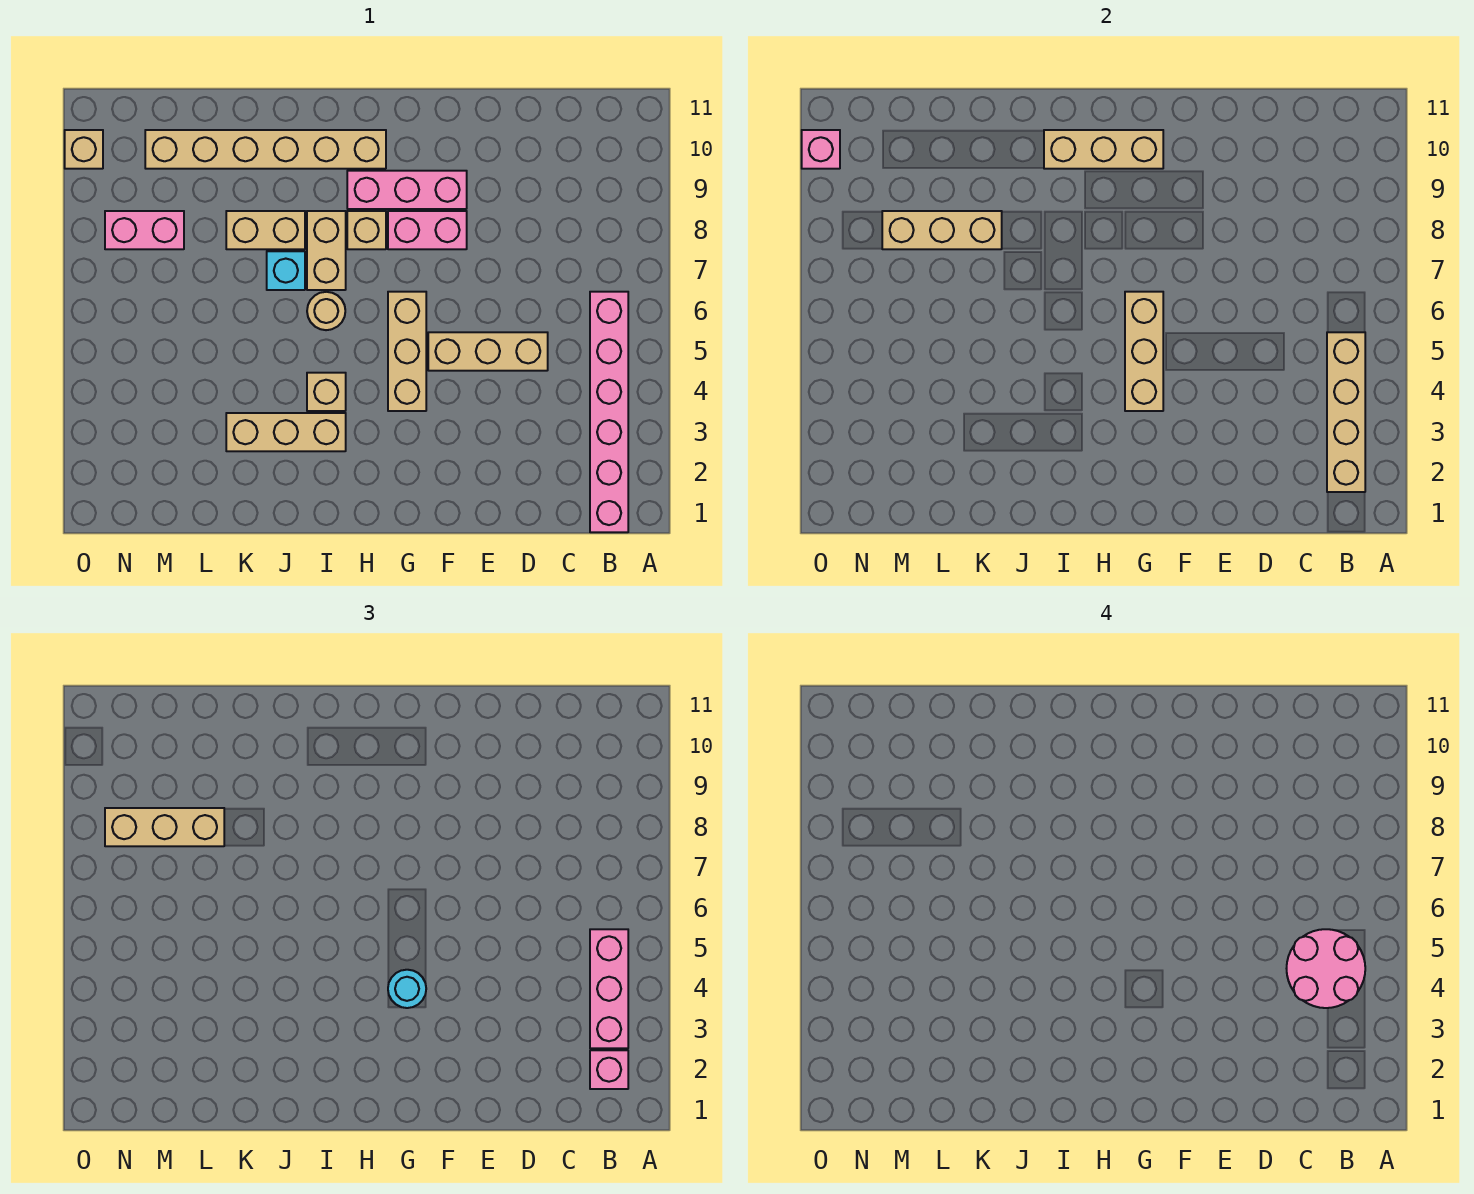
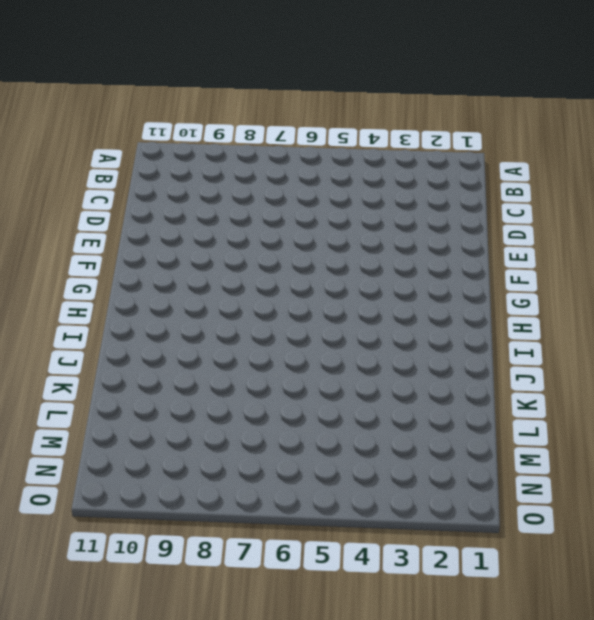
none -> pink 1x6 brick [590,292,628,532]
none -> tan 1x3 brick [428,332,548,371]
none -> pink 1x2 brick [388,211,467,249]

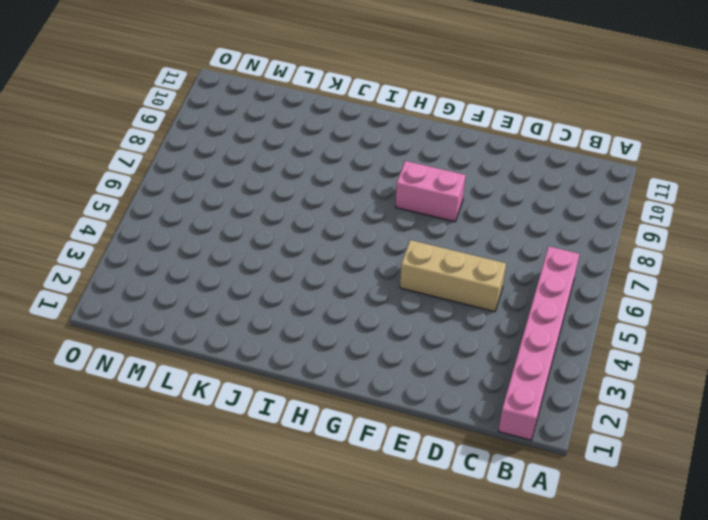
none -> pink 1x3 brick [347,171,467,209]
none -> tan 1x3 brick [388,292,426,411]
none -> tan 1x1 brick [347,211,386,249]

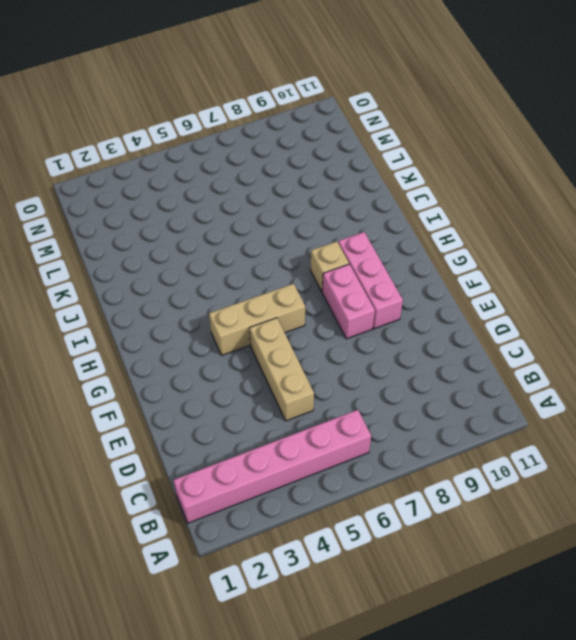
none -> tan 1x6 brick [145,130,386,169]
none -> tan 1x3 brick [226,413,346,451]
none -> tan 1x1 brick [307,373,346,411]

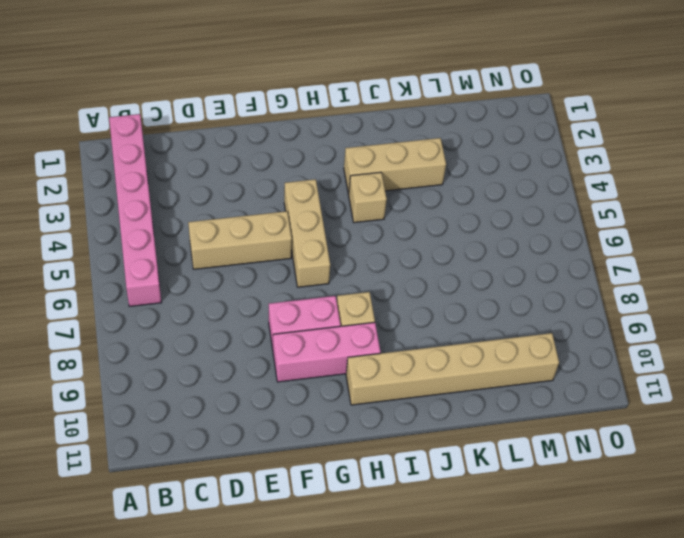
none -> tan 1x1 round brick [307,292,345,330]
none -> tan 1x2 brick [307,211,346,290]
none -> cyan 1x1 brick [267,251,305,290]

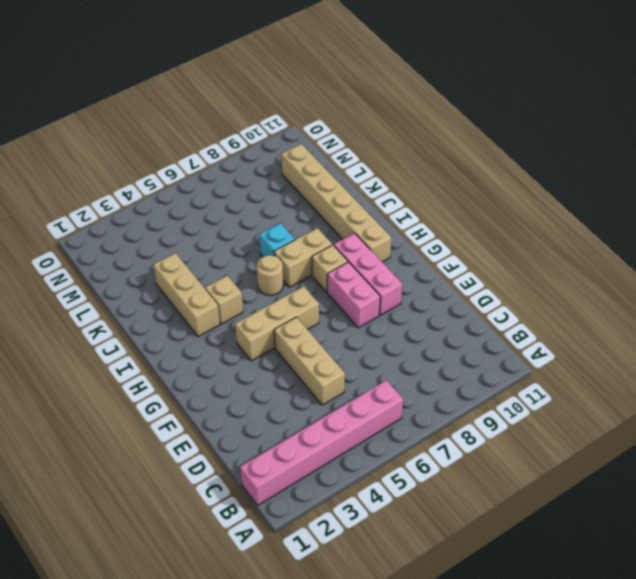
none -> tan 1x2 brick [226,211,305,249]
none -> pink 1x2 brick [105,211,184,249]
none -> tan 1x1 brick [65,130,103,169]

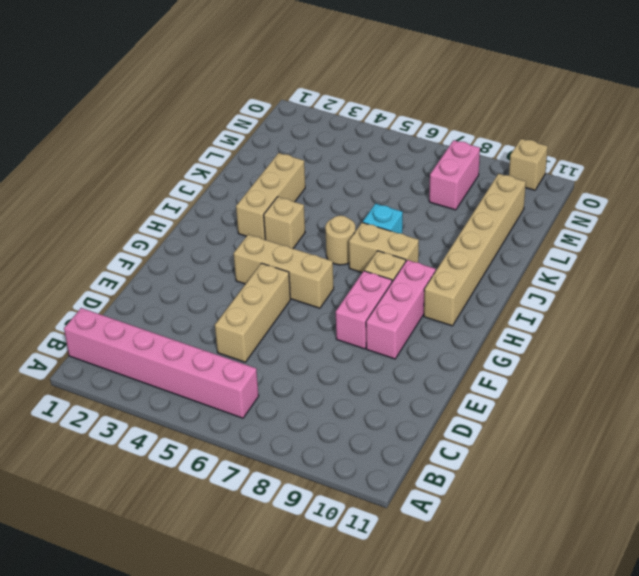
none -> tan 1x2 brick [226,211,305,249]
none -> tan 1x4 brick [1327,332,1365,492]
none -> tan 1x3 brick [1125,292,1163,411]

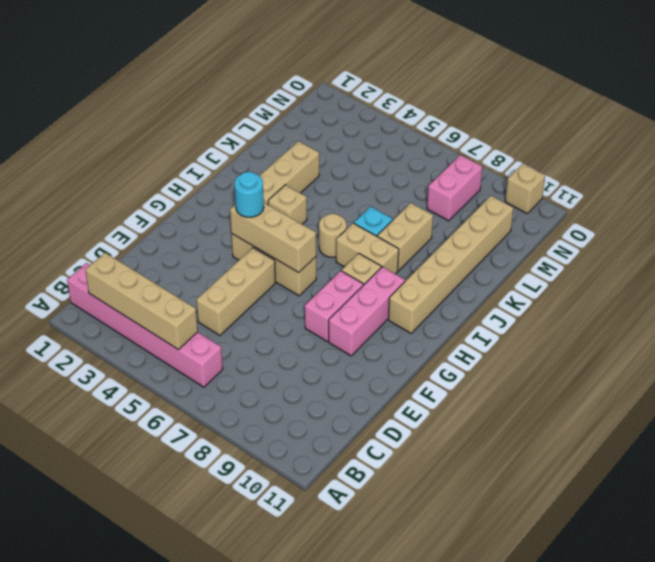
none -> tan 1x3 brick [1044,130,1163,169]
none -> tan 1x3 brick [882,211,1002,249]
none -> pink 1x1 brick [802,130,840,169]

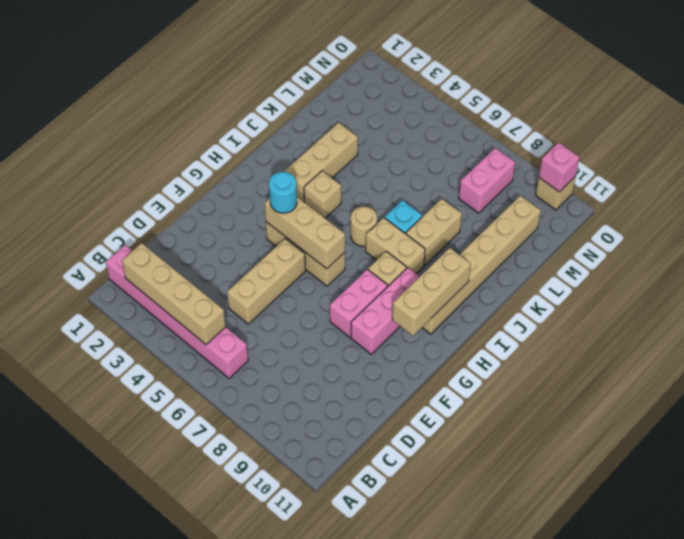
none -> tan 1x3 brick [882,211,1002,249]
none -> pink 1x1 brick [590,1050,628,1089]
none -> pink 1x3 brick [590,929,628,1048]

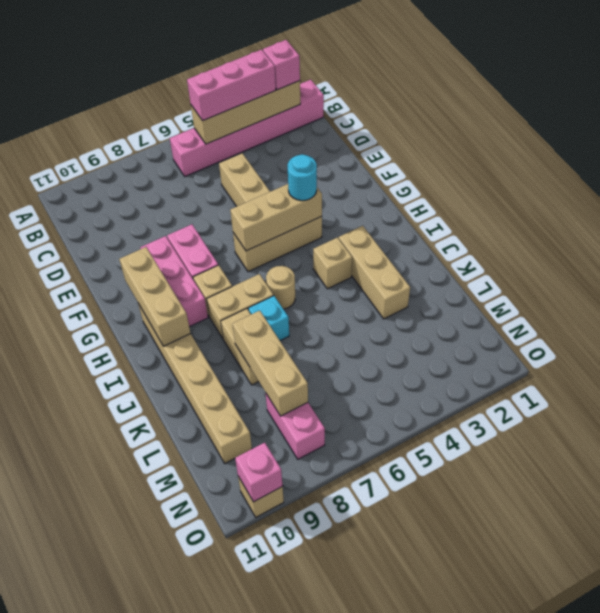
none -> tan 1x3 brick [105,808,224,846]
none -> pink 2x2 round brick [1287,929,1365,1008]

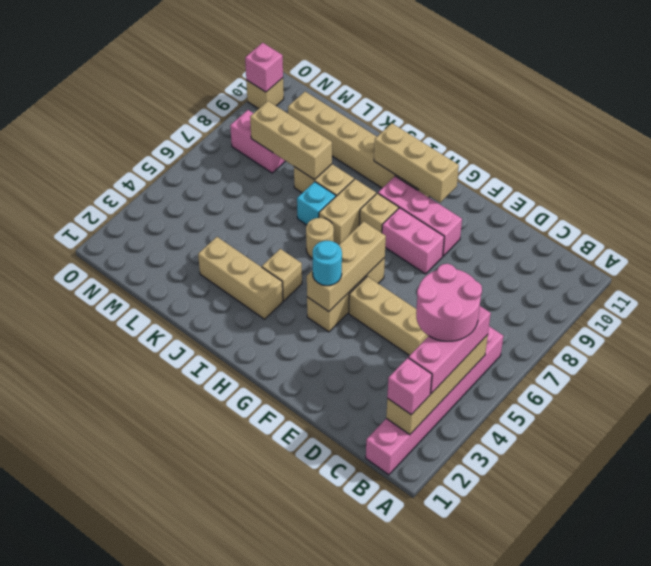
none -> tan 1x3 brick [105,808,224,846]

